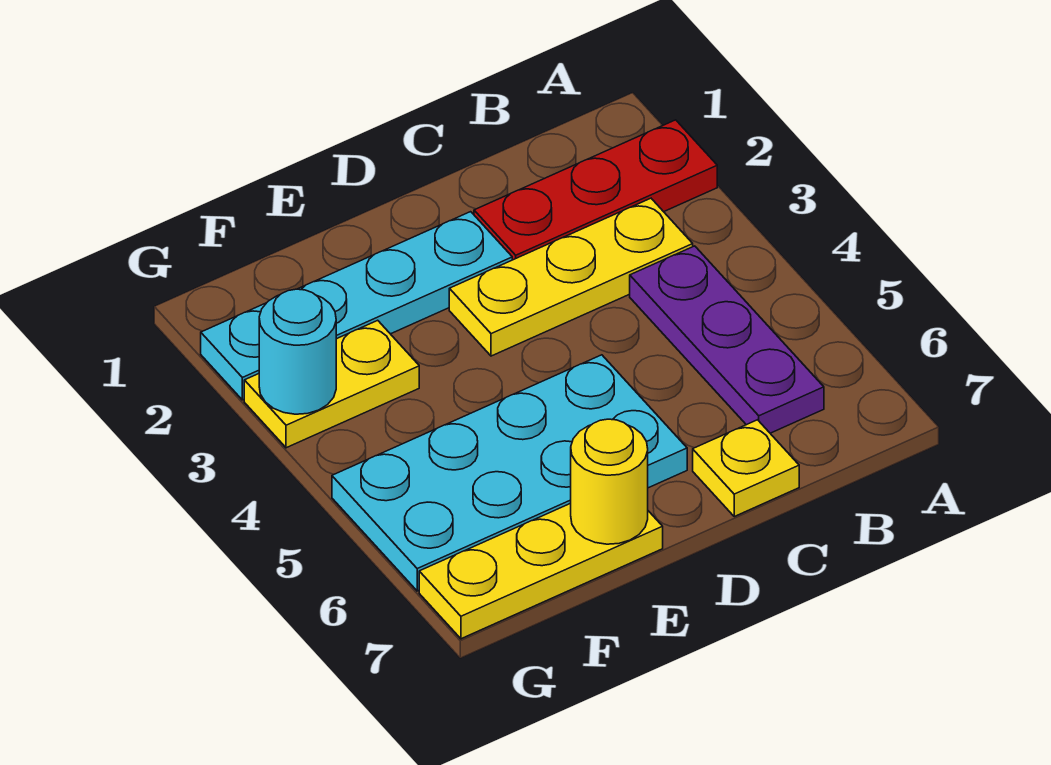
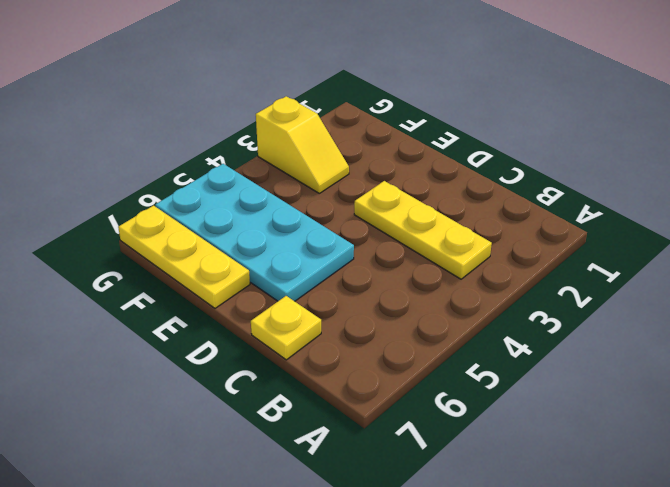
yellow 1x2 slope [256,96,349,193] -> yellow 1x2 plate [244,320,419,448]
none -> red 1x3 plate [474,120,717,260]
none -> purple 1x3 plate [630,246,824,433]

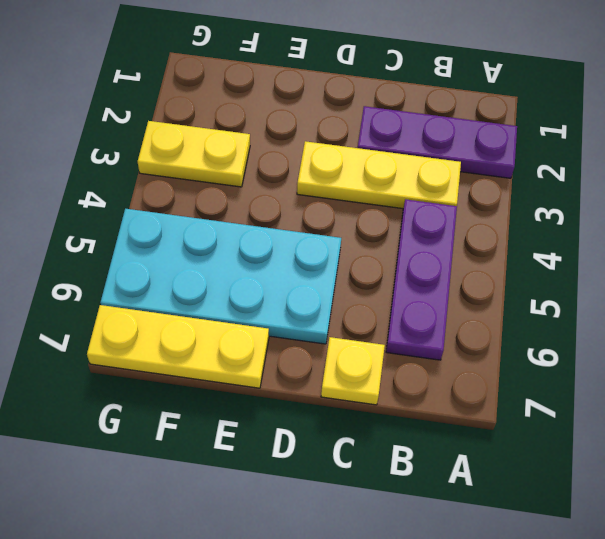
purple 1x3 plate [358,106,517,178] -> red 1x3 plate [474,120,717,260]
none -> cyan 1x4 plate [201,212,512,400]
none -> yellow 1x1 round brick [571,419,648,544]

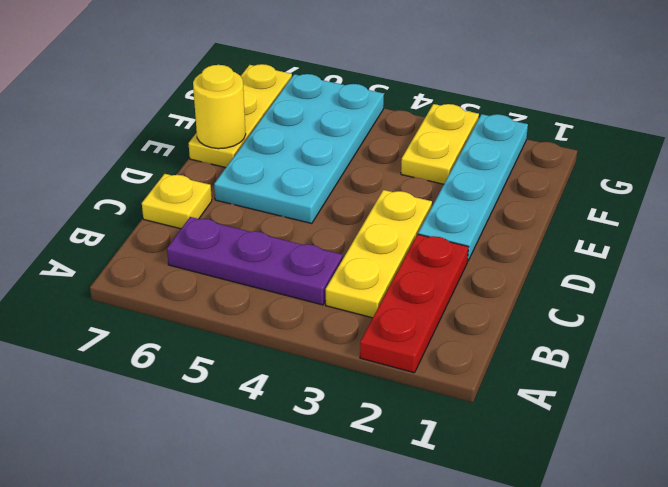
none -> cyan 1x1 round brick [259,289,336,414]

